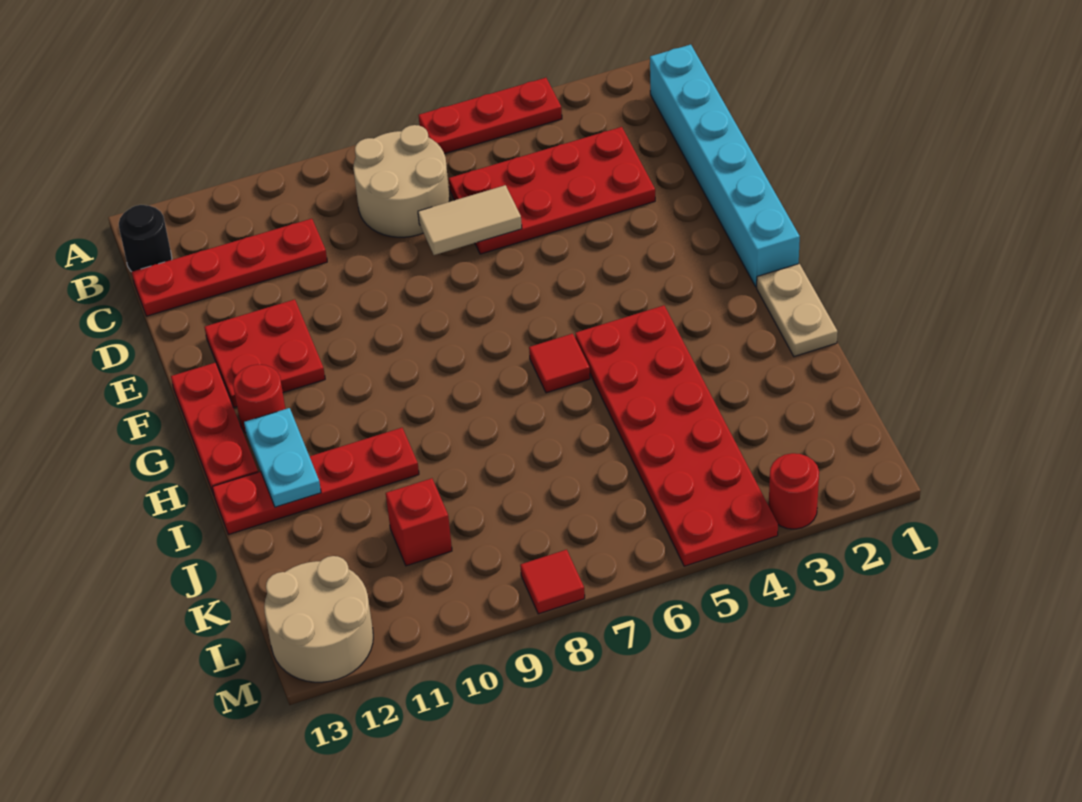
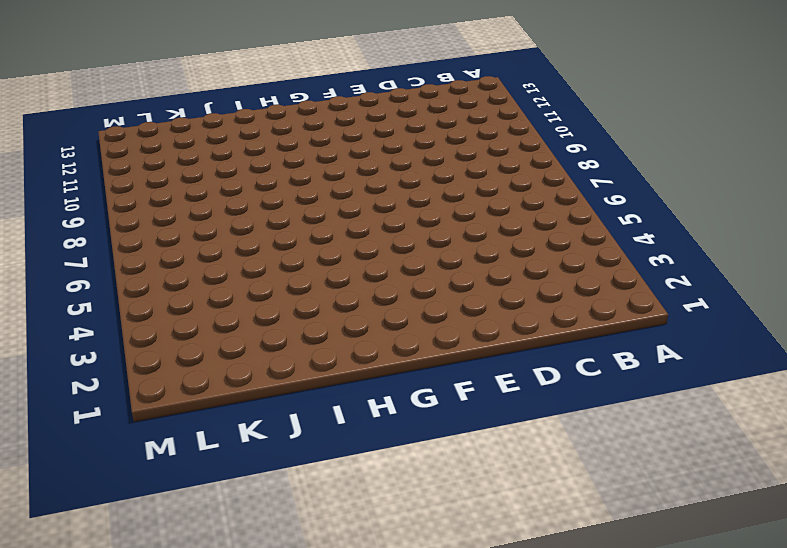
none -> red 1x3 plate [419,78,562,154]
none -> cyan 1x6 brick [650,45,800,287]
none -> tan 2x2 round brick [353,125,450,237]

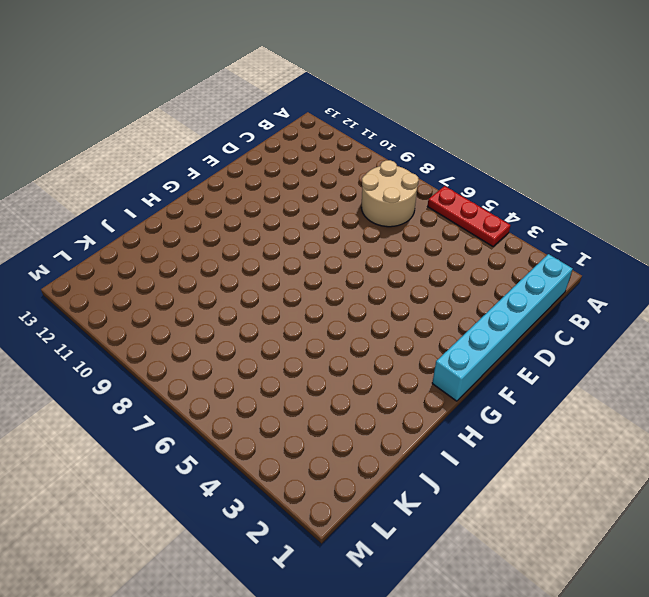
none -> black 1x1 round brick [119,205,172,272]
none -> red 2x4 plate [449,127,655,254]
none -> red 1x4 plate [132,219,327,316]

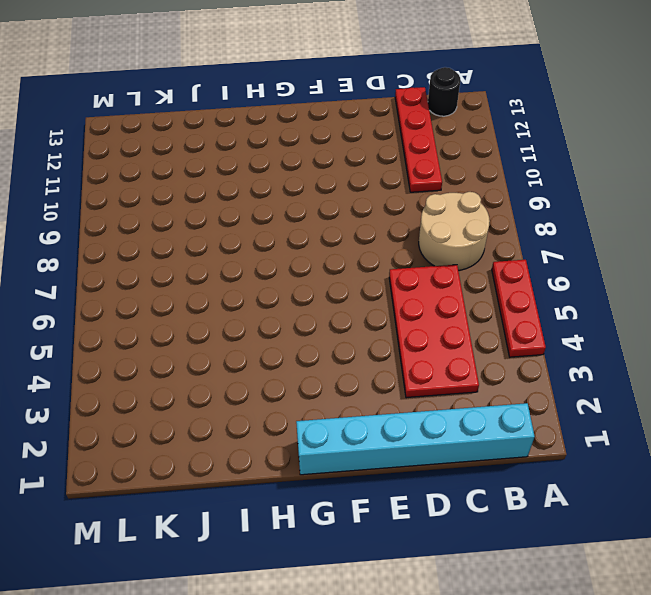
none -> red 2x2 plate [205,299,325,408]
none -> red 1x3 plate [171,363,258,495]
none -> red 1x1 round brick [233,365,285,433]

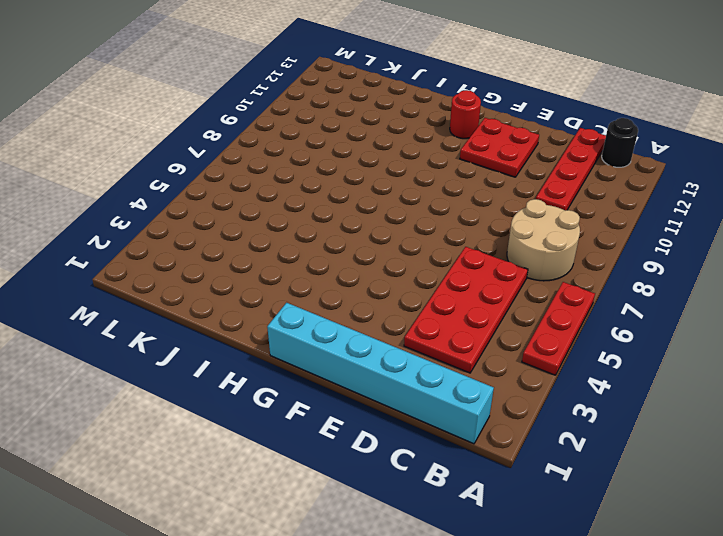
none -> red 1x3 plate [171,363,258,495]
none -> tan 1x2 plate [757,264,838,357]
none -> red 2x6 plate [575,305,778,566]

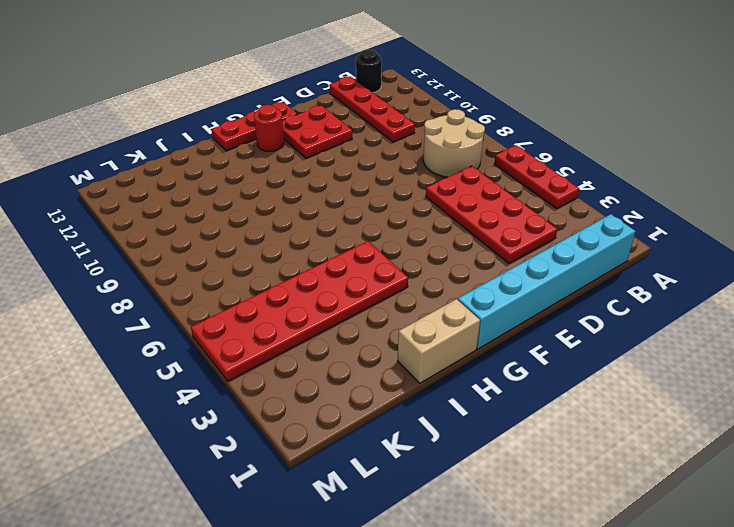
tan 1x2 brick [398,299,480,383] -> tan 1x2 plate [757,264,838,357]
none -> red 1x1 tile [529,334,590,393]
none -> red 1x4 plate [212,428,419,535]
none -> red 1x1 brick [386,478,452,566]

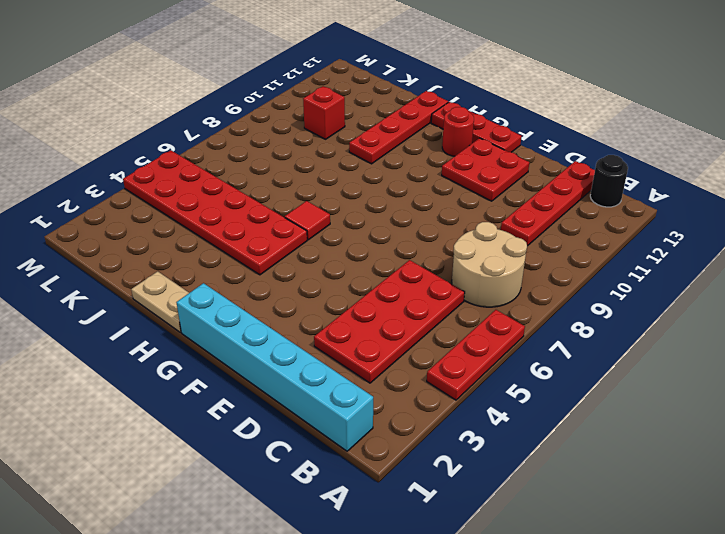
none -> tan 2x2 round brick [264,556,373,682]
none -> red 1x1 round brick [769,453,819,529]
none -> red 1x1 tile [520,549,585,614]

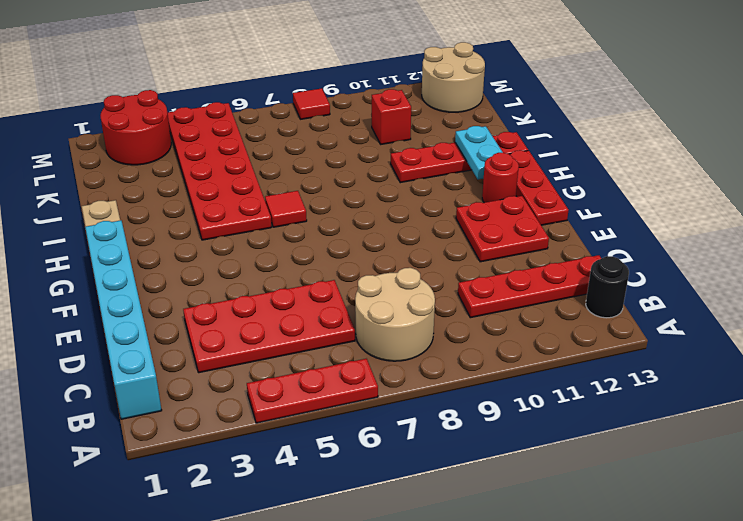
red 2x2 round brick [100,90,171,165] -> red 1x1 round brick [769,453,819,529]
none -> tan 1x2 tile [418,185,522,255]

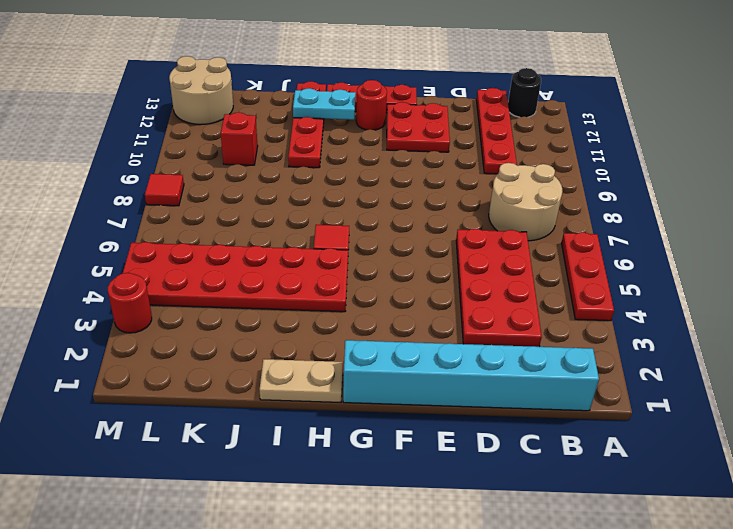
none -> tan 1x2 tile [418,185,522,255]

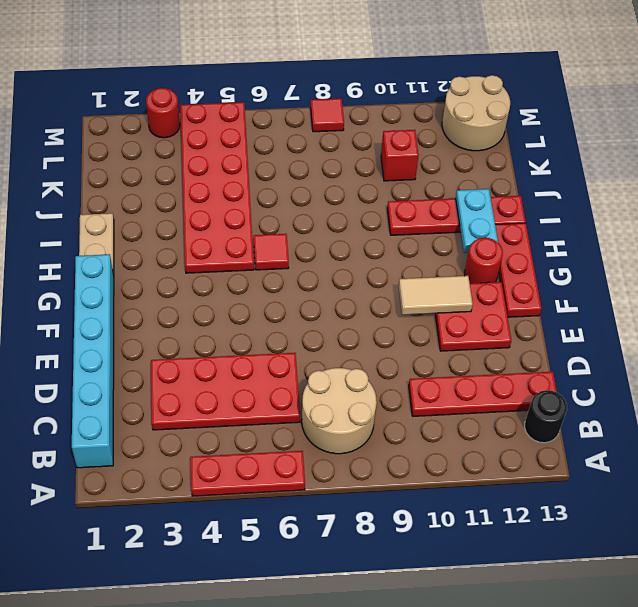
tan 1x2 tile [399,276,473,315] -> tan 1x2 tile moved to [418,185,522,255]

